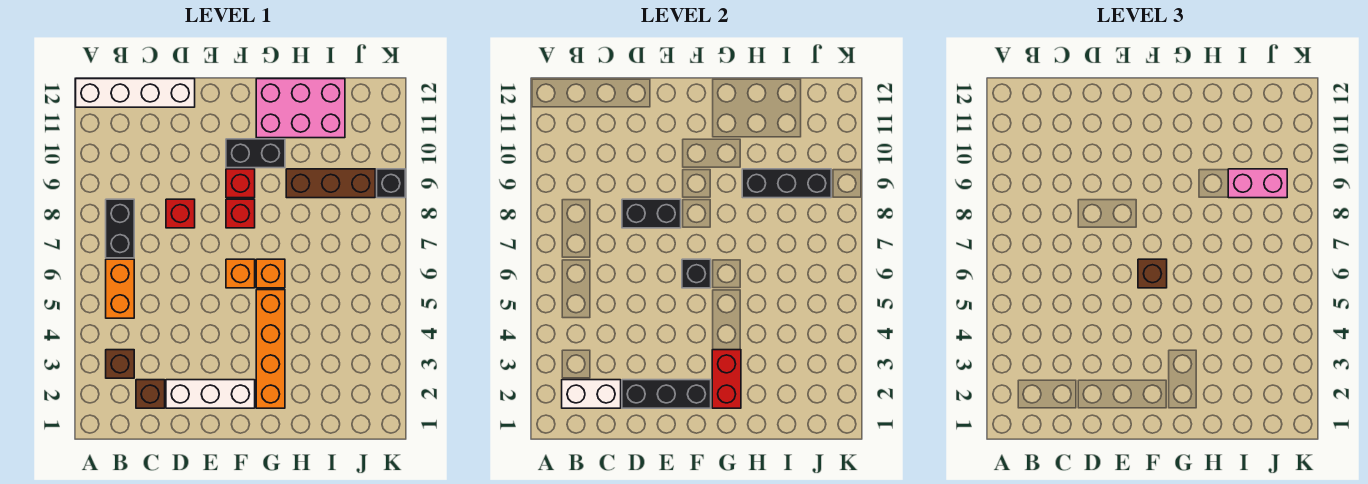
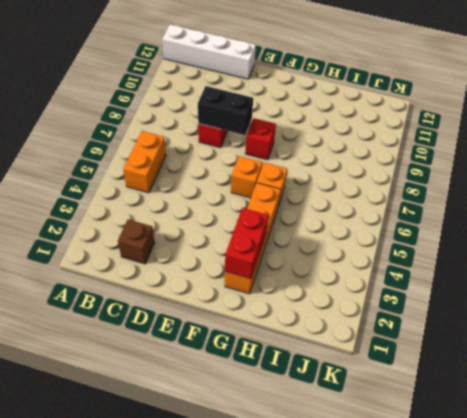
none -> brown 1x1 brick [106,350,134,378]
none -> black 1x2 brick [106,199,134,258]
none -> white 1x3 brick [166,380,255,408]

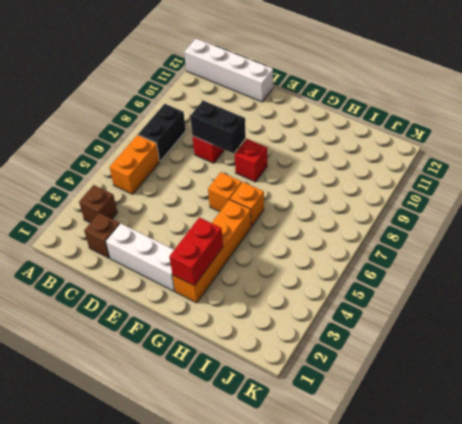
none -> red 1x1 brick [226,169,255,198]
none -> black 1x2 brick [226,139,285,168]
none -> pink 2x3 brick [256,79,345,138]

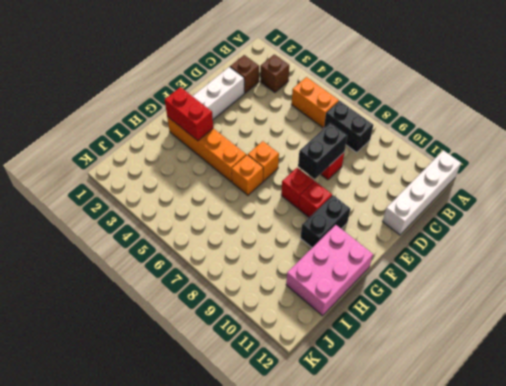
none -> brown 1x3 brick [286,169,375,198]
none -> black 1x1 brick [377,169,405,198]
none -> white 1x2 brick [562,380,621,408]

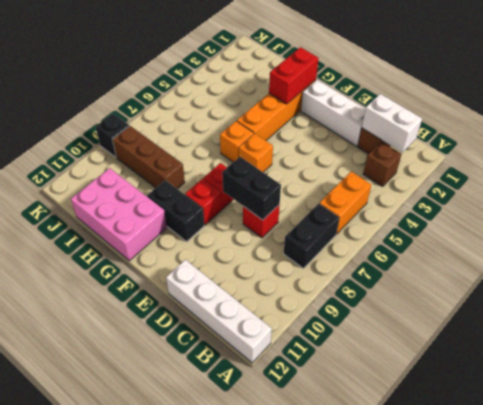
none -> black 1x3 brick [622,380,711,408]
none -> black 1x1 brick [682,259,711,288]
none -> black 1x3 brick [742,169,831,198]

